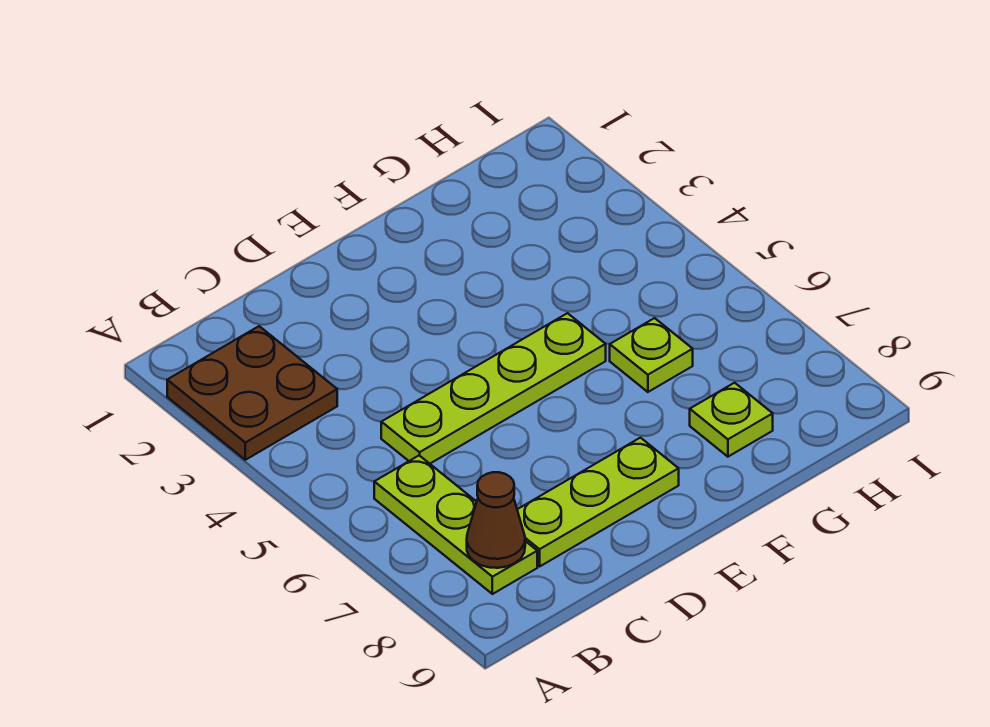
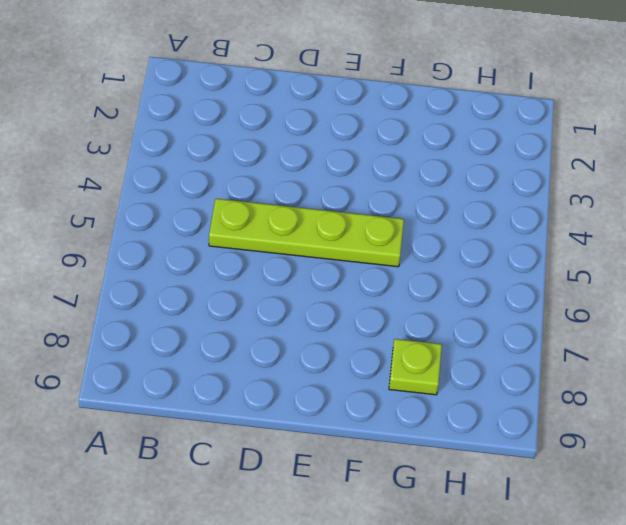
none -> brown 2x2 plate [167,326,337,460]
none -> lime 1x3 plate [374,455,537,594]

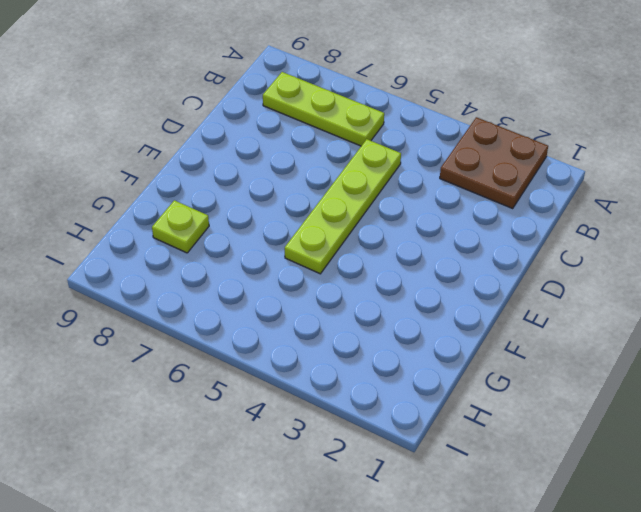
none -> lime 1x3 plate [517,438,679,566]
none -> lime 1x1 plate [610,318,693,392]

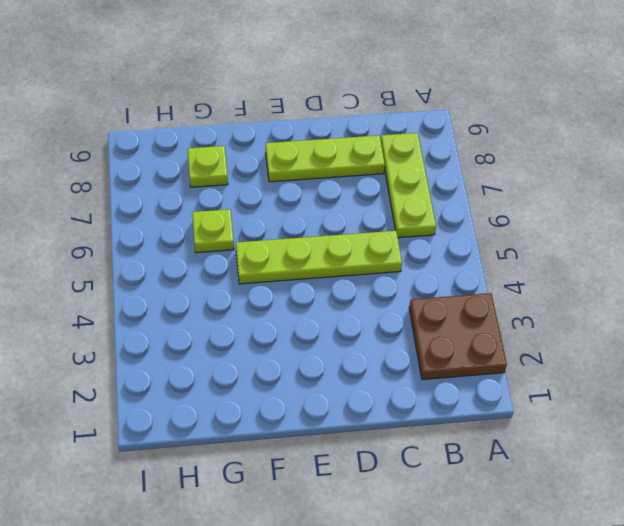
none -> brown 1x1 cone [467,472,525,568]

